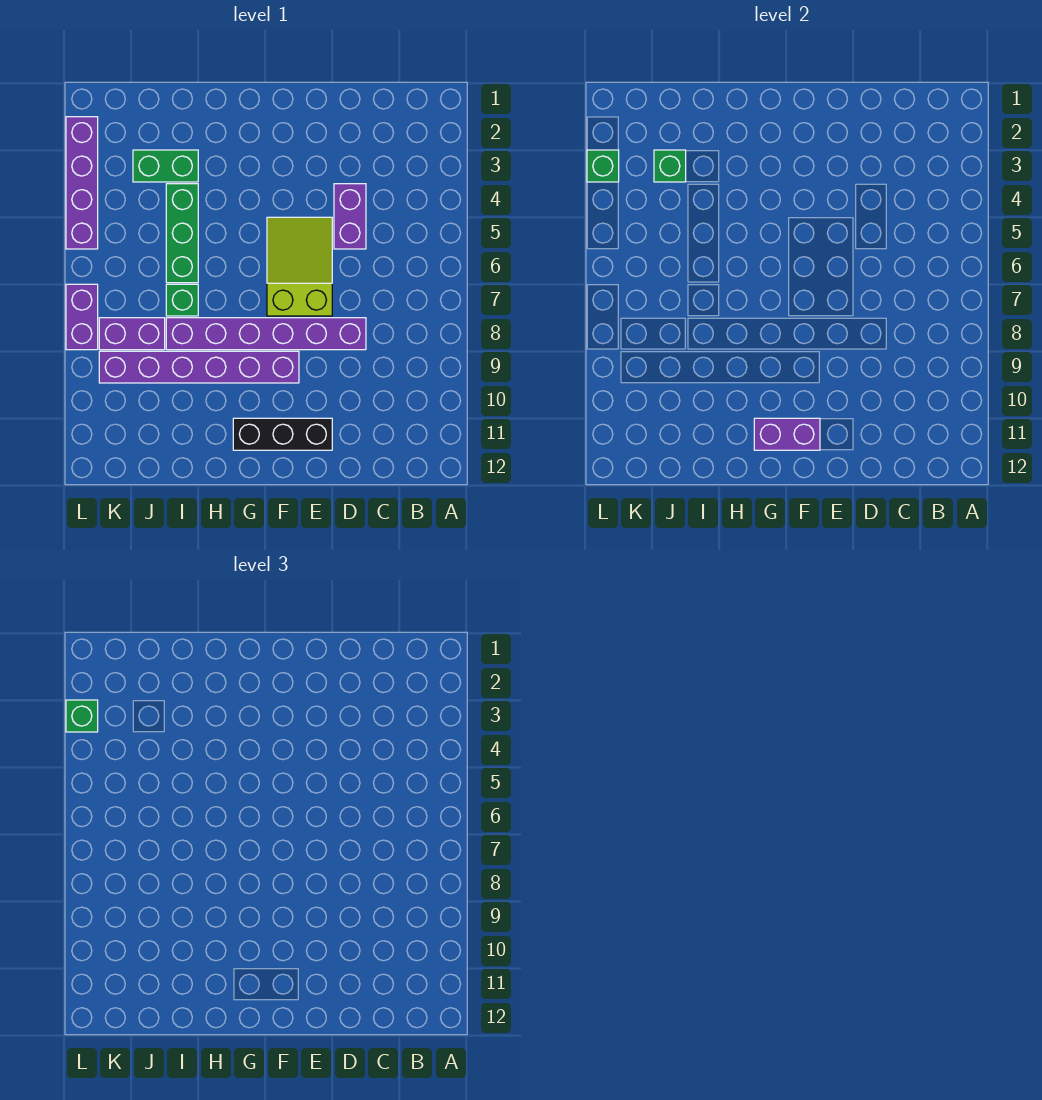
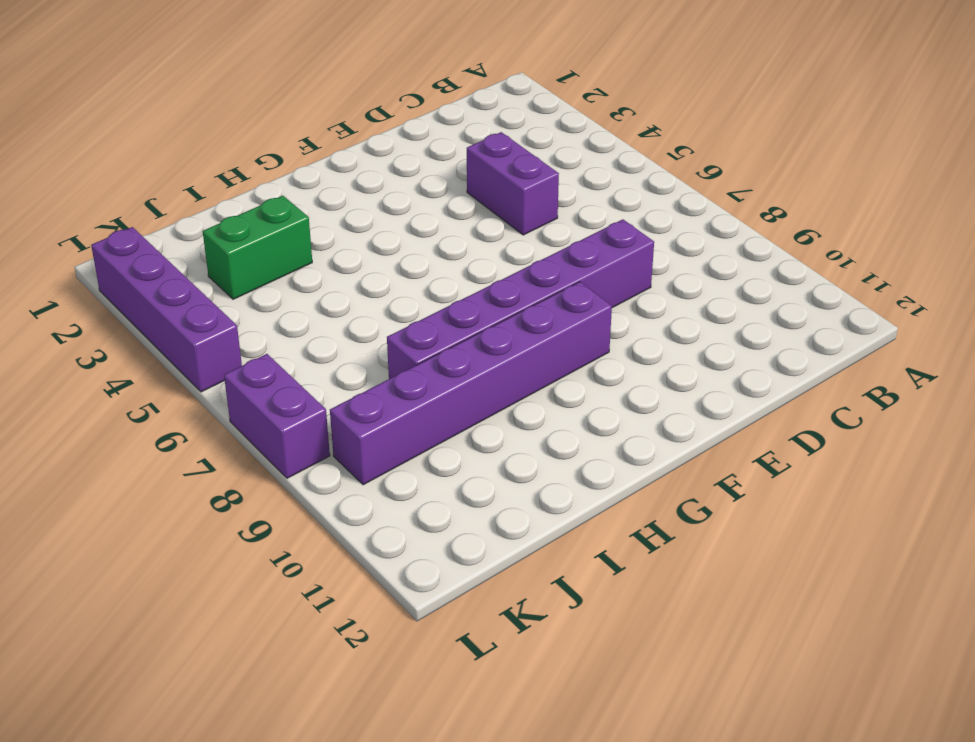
none -> lime 2x3 slope [267,217,332,316]
none -> black 1x3 brick [233,418,332,450]
none -> green 1x3 brick [166,184,198,283]

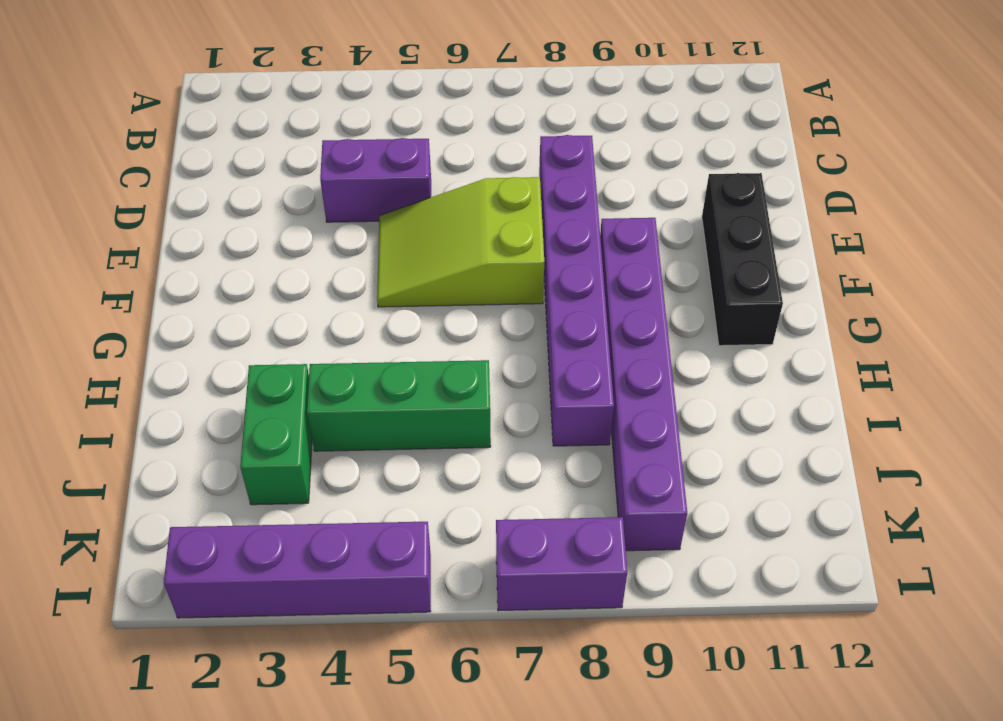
none -> green 1x1 brick [166,284,198,316]
none -> purple 1x2 brick [99,318,165,350]
none -> purple 1x2 brick [754,418,820,450]

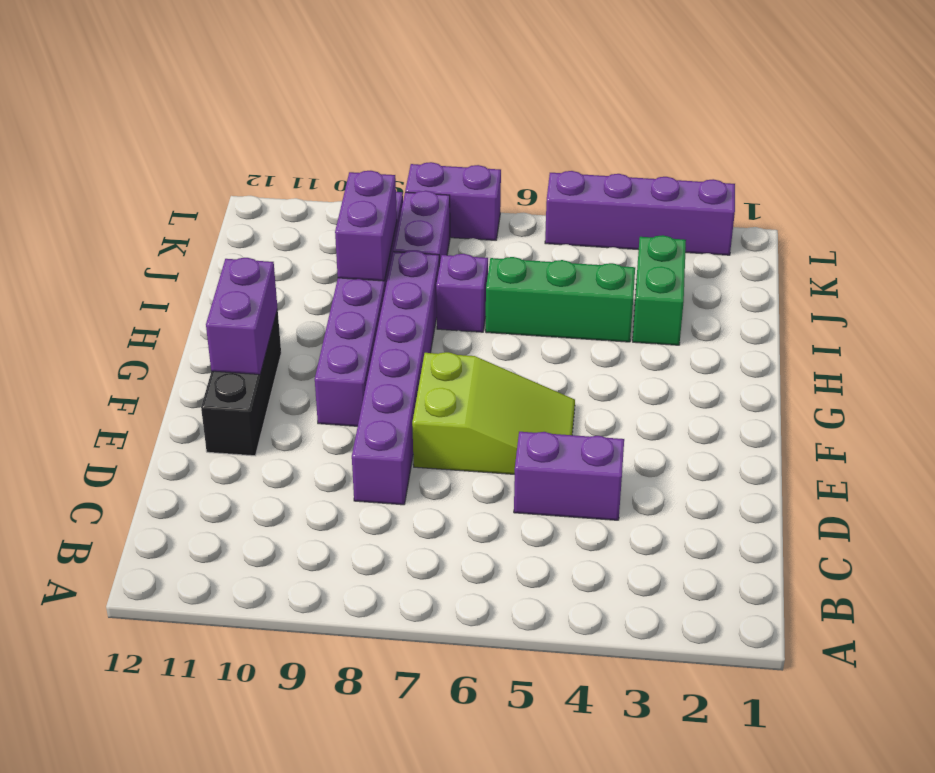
purple 1x1 brick [436,254,488,332] -> green 1x1 brick [166,284,198,316]
purple 1x2 brick [335,171,397,281] -> none
none -> green 1x1 brick [654,150,686,182]
none -> green 1x1 brick [587,150,619,182]
none -> green 1x1 brick [66,700,98,732]

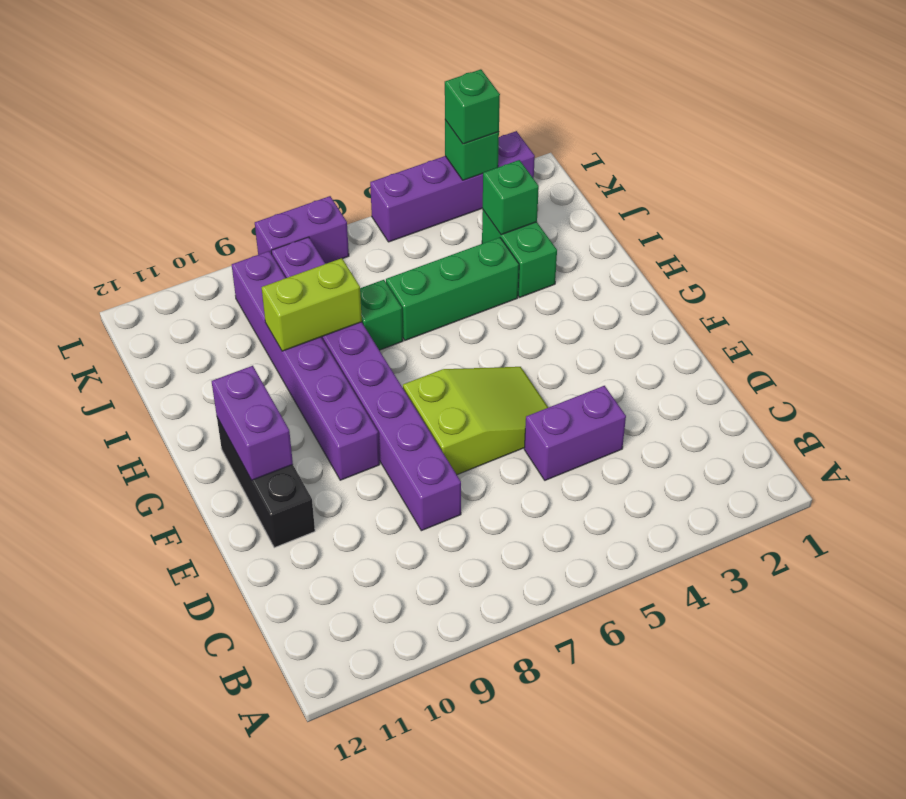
lime 1x2 brick [262,258,362,351] -> none

